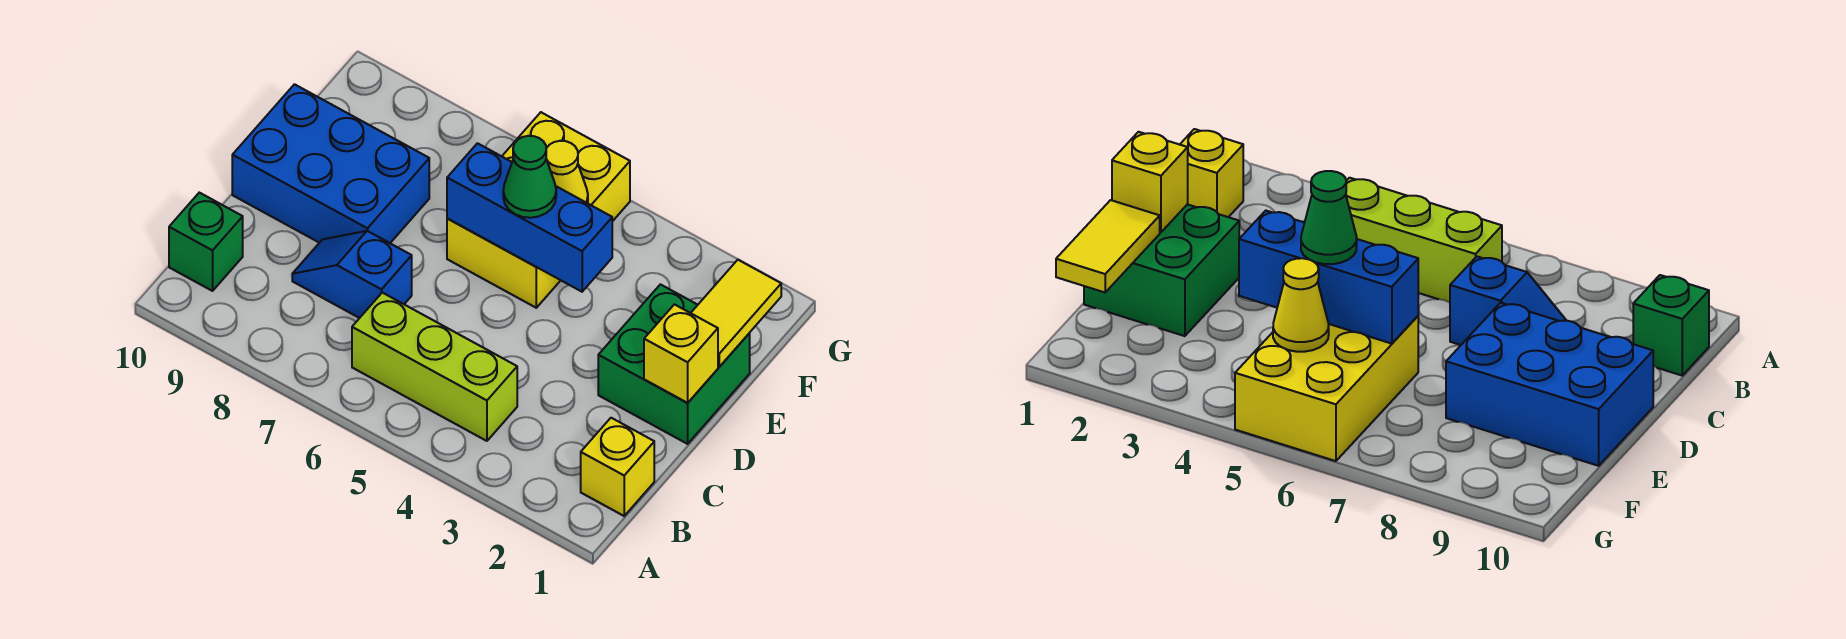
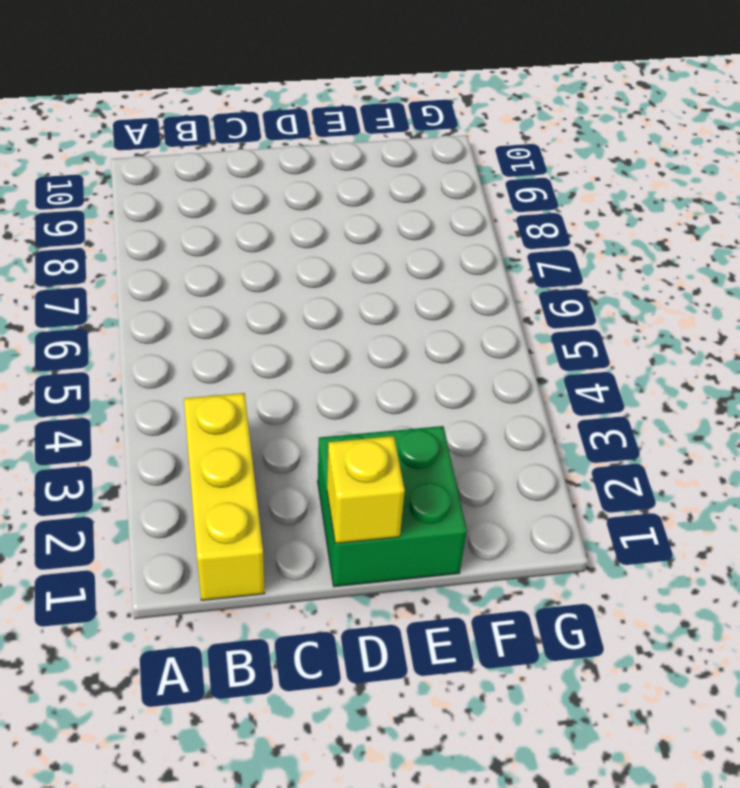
yellow 1x3 brick [184,393,265,600] -> yellow 1x1 brick [581,418,654,516]
none -> lime 1x3 brick [352,293,517,441]
none -> green 1x1 brick [169,193,243,291]
none -> blue 1x2 slope [292,231,412,318]

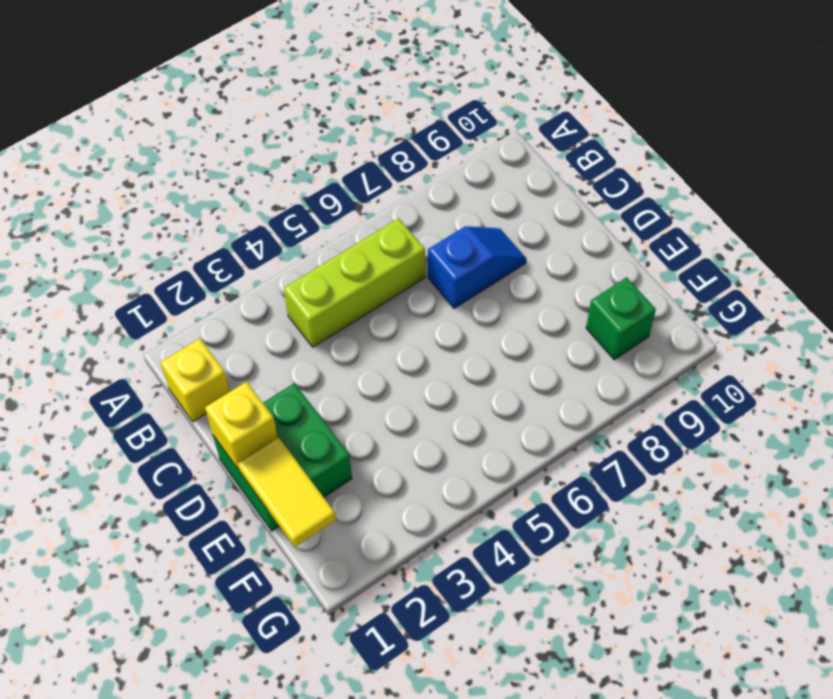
green 1x1 brick [586,277,656,360] -> green 1x1 brick moved to [169,193,243,291]
none -> blue 2x3 brick [232,84,429,243]
none -> yellow 2x3 brick [447,112,630,308]
none -> blue 1x3 brick [447,143,612,292]

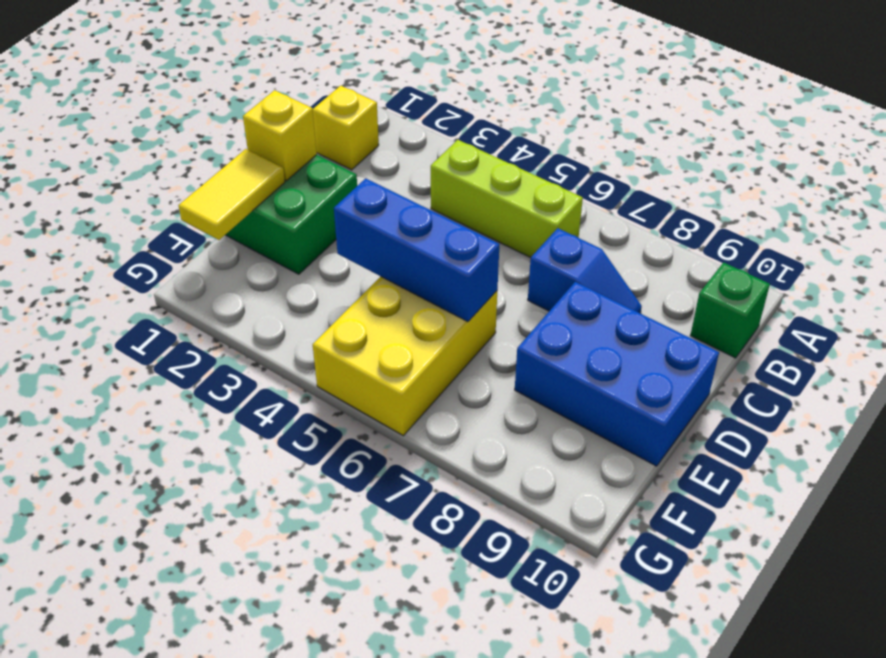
none -> yellow 1x1 cone [546,141,588,203]
none -> green 1x1 cone [503,136,556,218]

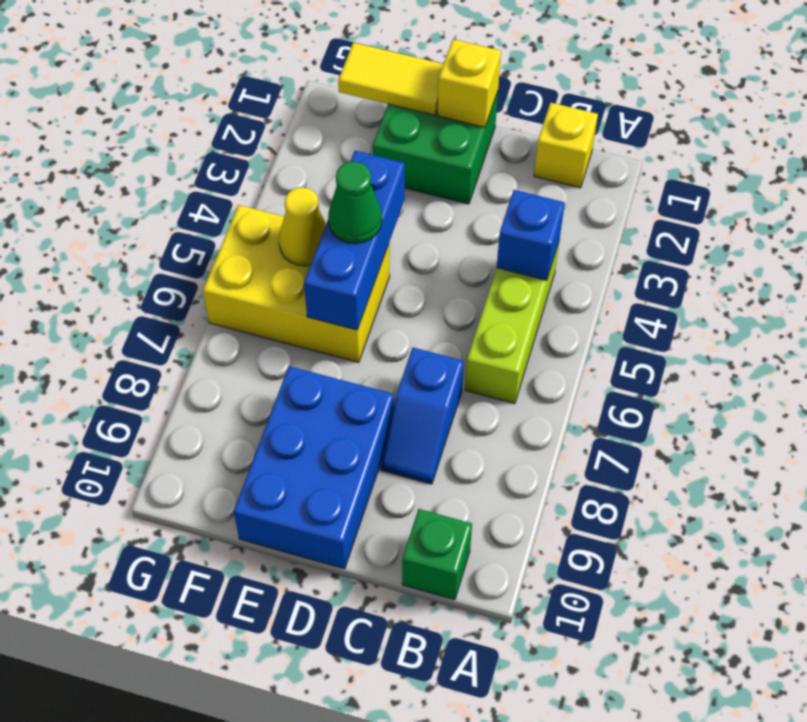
blue 1x1 brick [497,190,565,280] -> none

